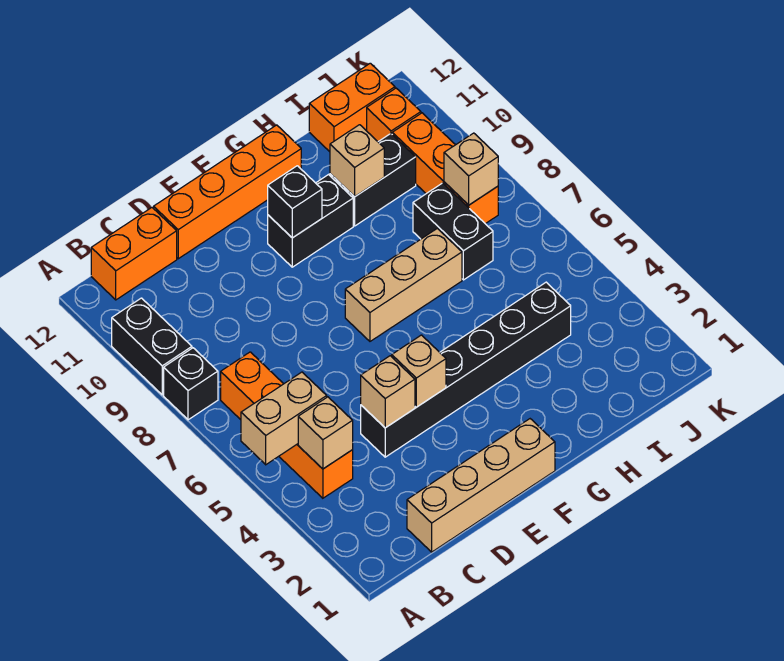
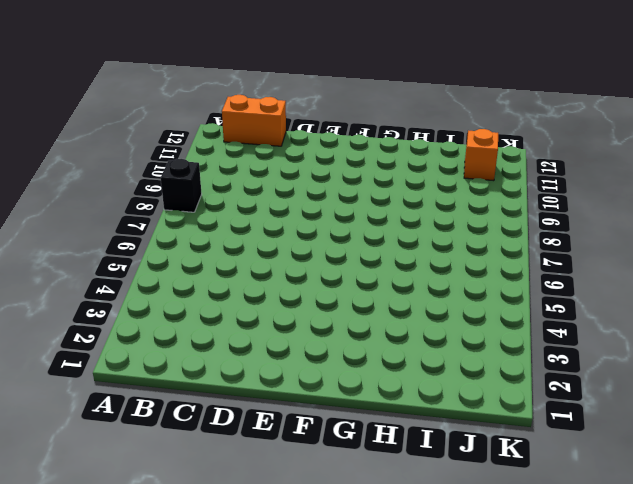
none -> black 1x2 brick [112,298,192,395]
none -> orange 1x4 brick [221,352,353,498]
none -> tan 1x4 brick [407,419,555,552]

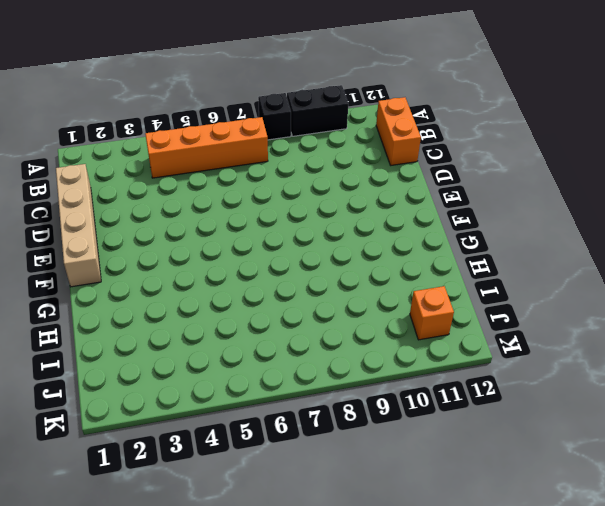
none -> black 1x6 brick [361,282,571,457]
none -> orange 1x4 brick [154,125,301,259]
none -> tan 1x3 brick [345,228,462,341]

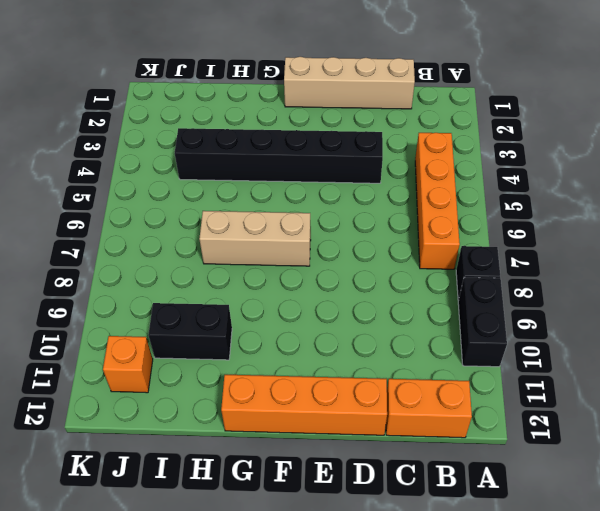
none -> black 1x2 brick [268,175,353,267]
none -> black 1x2 brick [413,183,493,280]
none -> orange 1x2 brick [309,63,395,152]

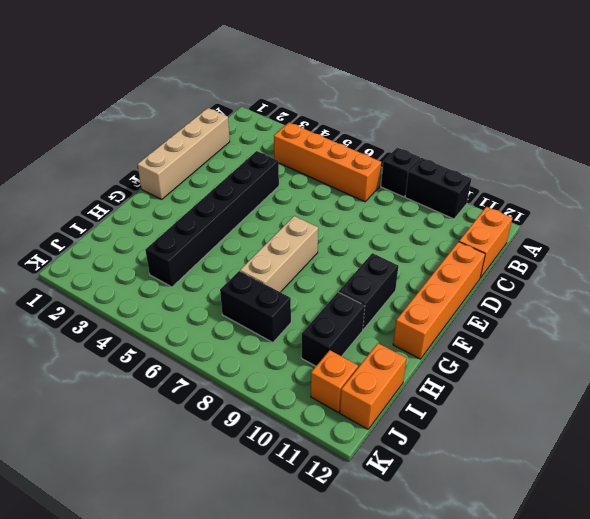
none -> orange 1x3 brick [392,113,498,224]
none -> tan 1x2 brick [241,372,327,465]
none -> tan 1x1 brick [298,397,353,469]

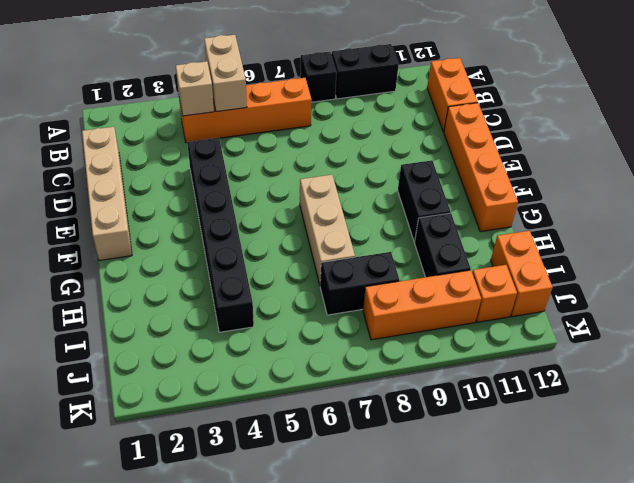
none -> tan 1x1 brick [361,356,415,428]
none -> tan 1x1 brick [392,335,446,407]
none -> black 1x1 brick [268,166,322,238]

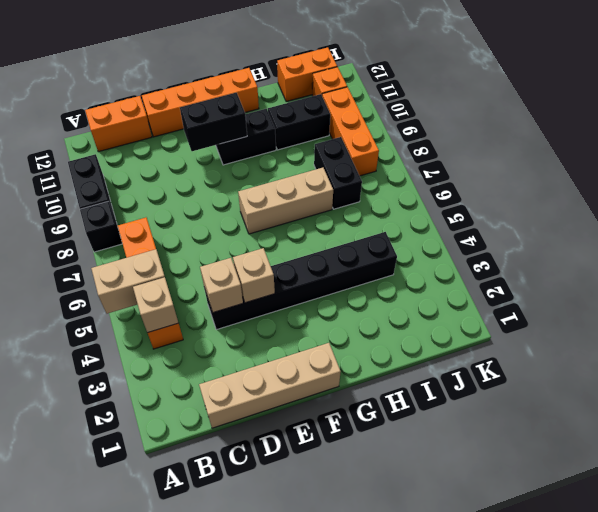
black 1x2 brick [180,93,247,151] -> black 1x1 brick [268,166,322,238]
none -> tan 1x1 brick [330,125,384,197]
none -> tan 1x1 brick [444,133,498,205]

